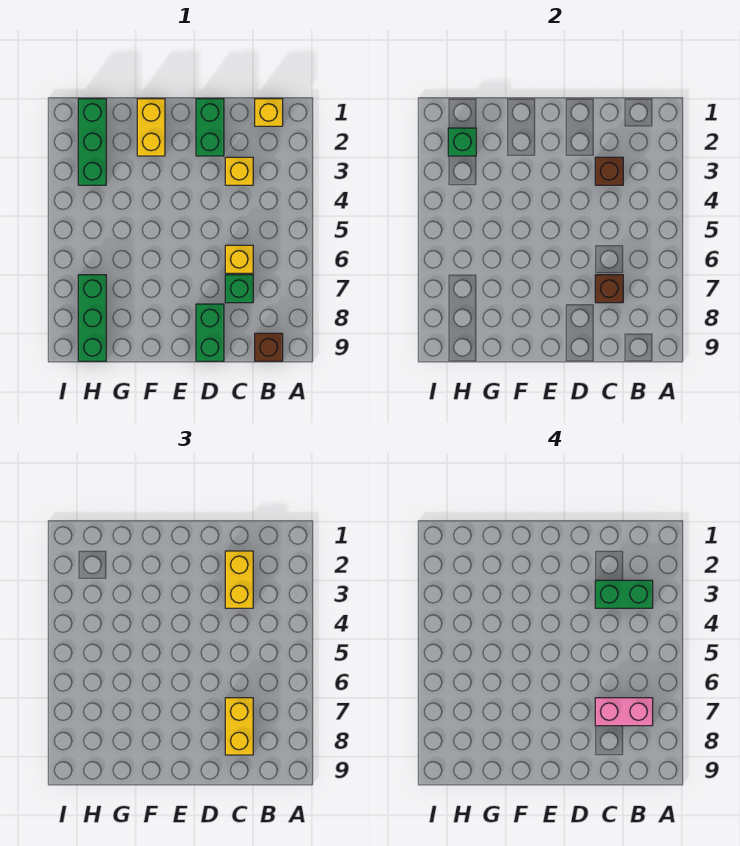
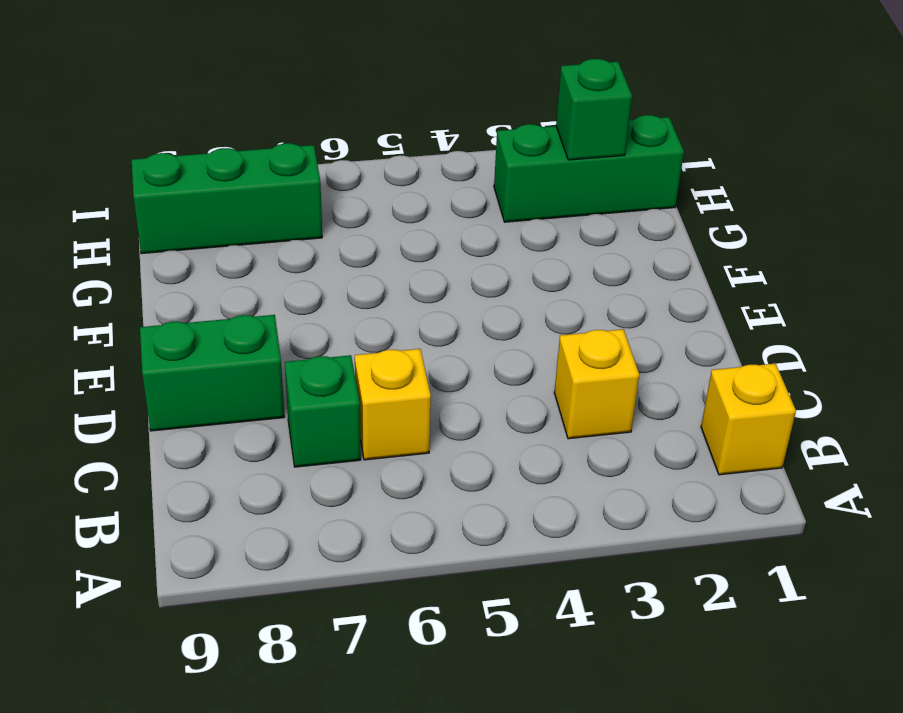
none -> brown 1x1 brick [255,333,283,361]
none -> green 1x2 brick [196,99,224,156]
none -> yellow 1x2 brick [137,99,165,156]

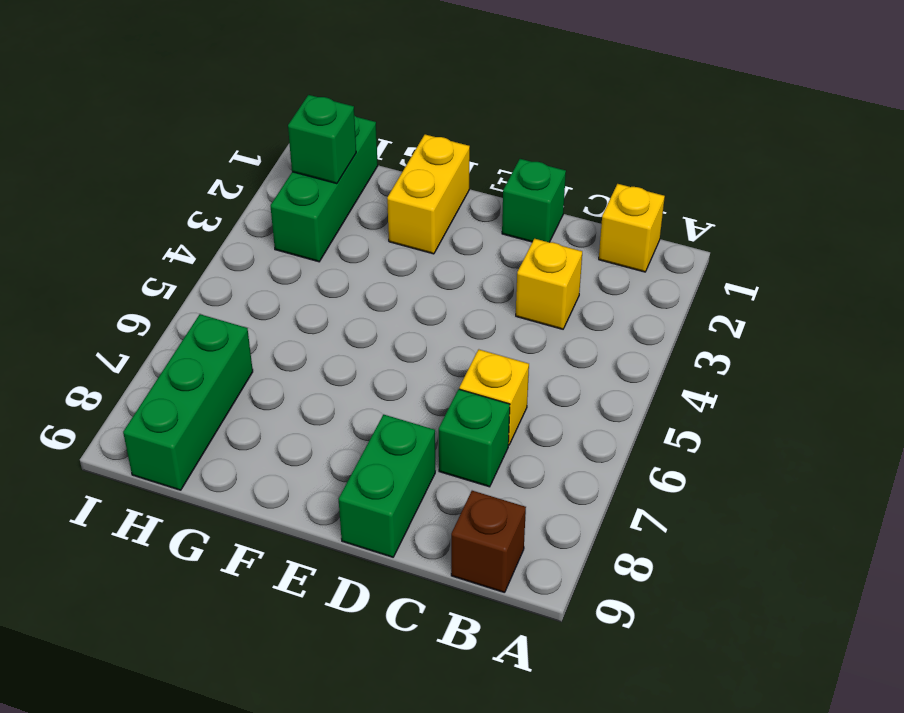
green 1x1 brick [502,159,566,242] -> green 1x2 brick [196,99,224,156]
none -> brown 1x1 brick [595,157,623,185]
none -> brown 1x1 brick [595,275,623,303]
none -> yellow 1x2 brick [225,551,253,608]

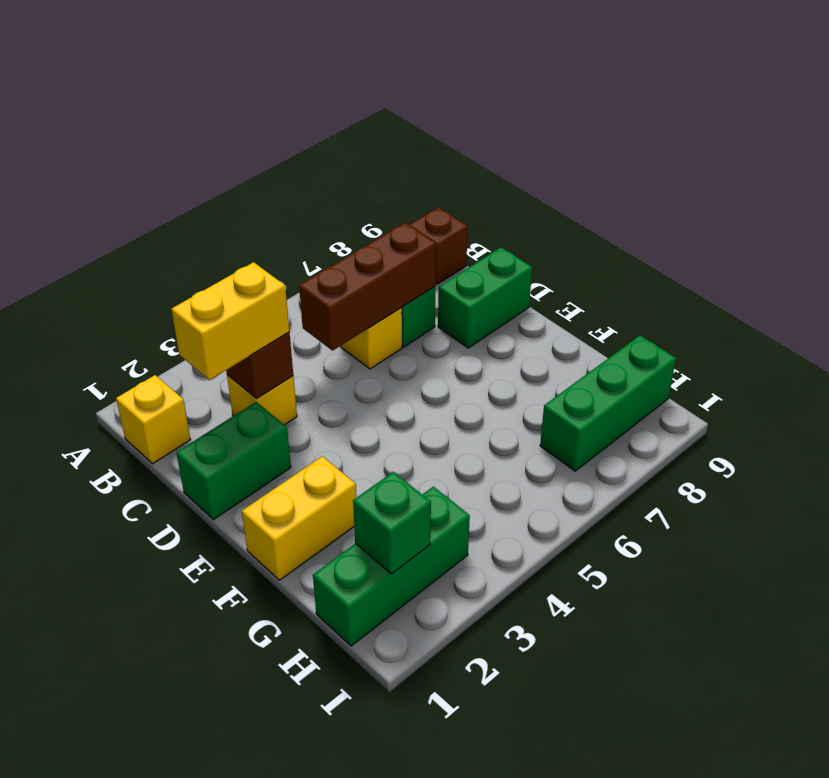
brown 1x3 brick [299,223,436,351] -> brown 1x1 brick [595,275,623,303]
none -> yellow 1x2 brick [225,698,253,755]
none -> green 1x2 brick [595,580,653,608]
none -> pink 1x2 brick [595,698,653,726]

